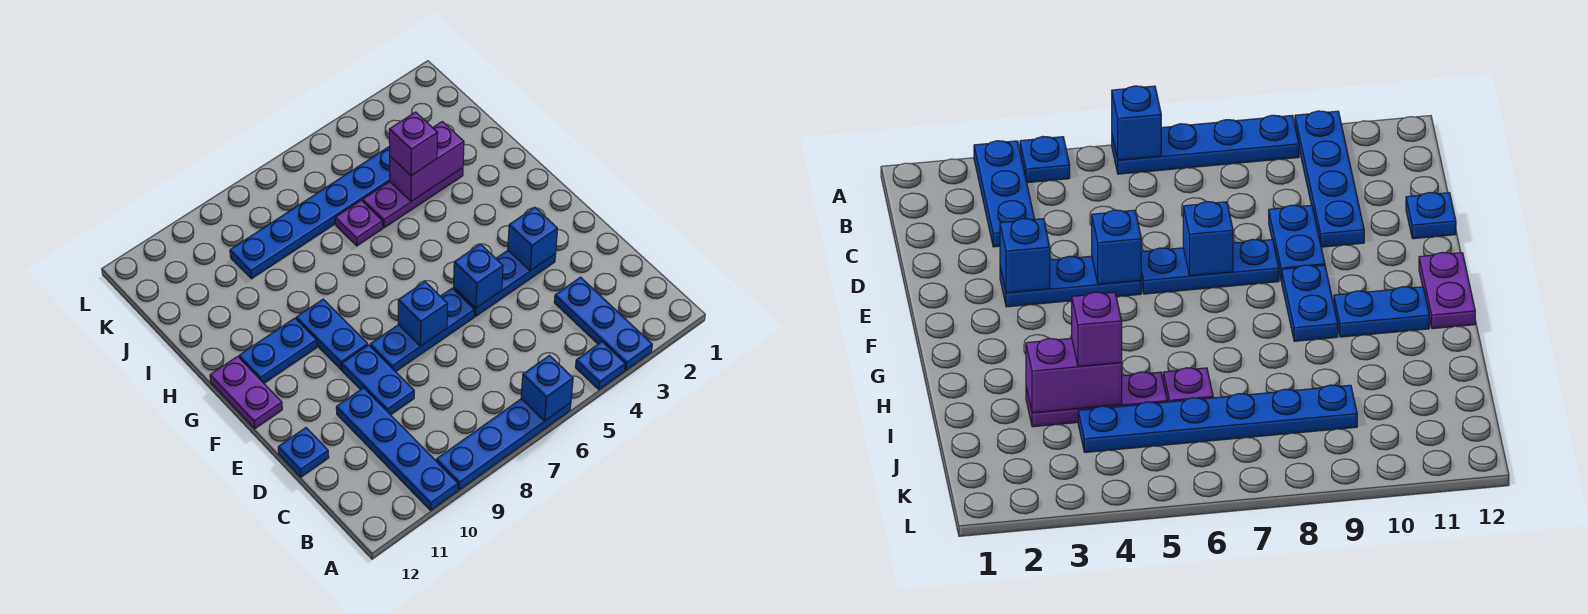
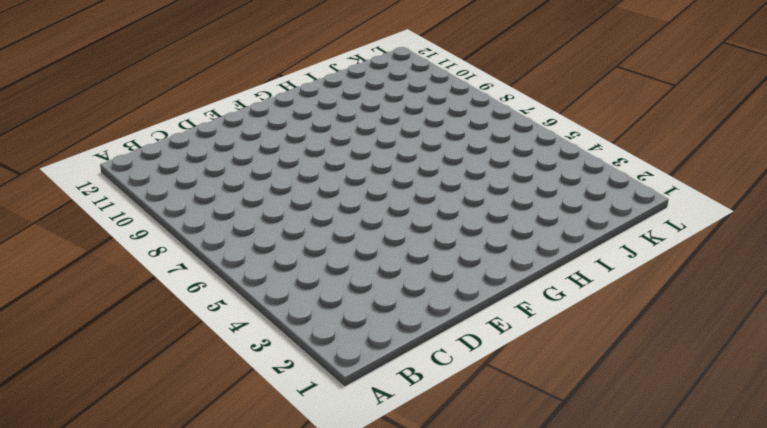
none -> blue 1x3 plate [554,277,652,370]
none -> blue 1x1 plate [576,342,625,390]
none -> blue 1x4 plate [436,399,571,490]

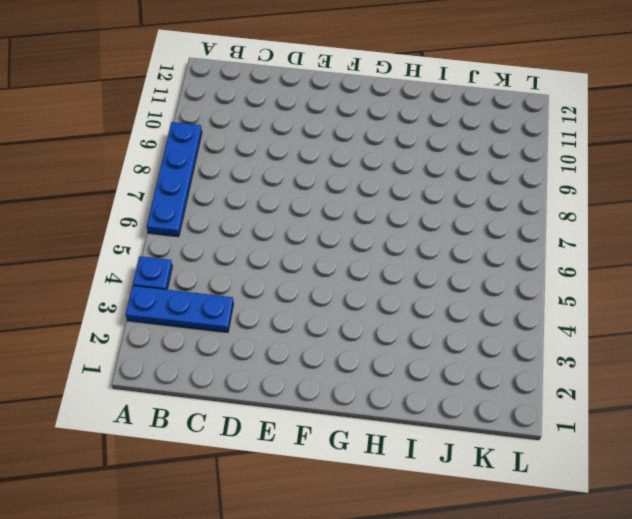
none -> blue 1x4 plate [336,388,458,510]
none -> blue 1x2 plate [342,345,414,415]
none -> blue 1x1 plate [278,428,329,477]

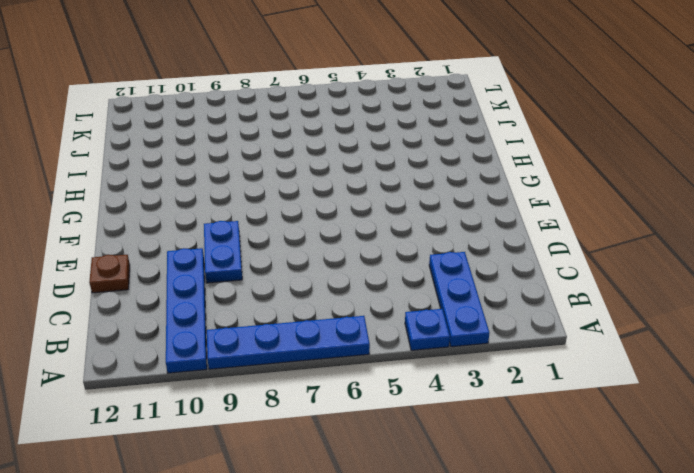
brown 1x1 plate [89,255,130,293] -> blue 1x1 plate [278,428,329,477]
none -> blue 1x3 plate [453,250,556,316]
none -> blue 1x3 plate [370,288,474,372]
none -> blue 1x2 plate [296,299,368,370]

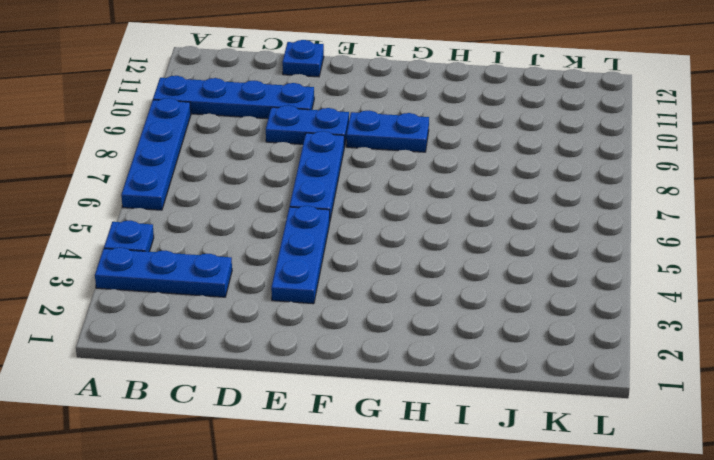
none -> purple 1x2 plate [210,356,282,428]
none -> blue 1x2 plate [239,318,317,383]
none -> purple 1x3 plate [363,168,463,228]

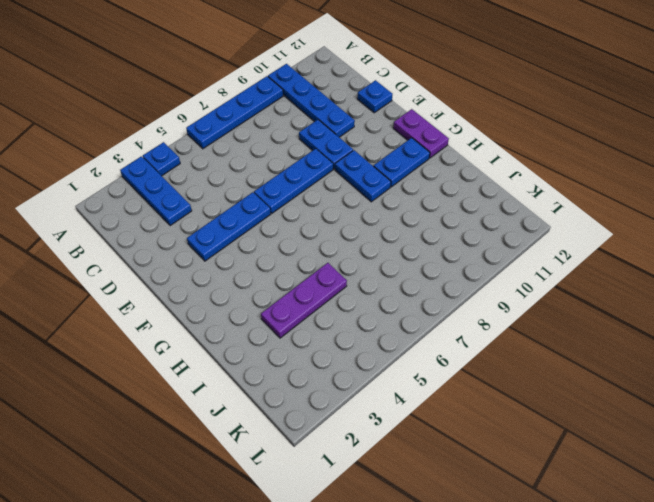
none -> purple 1x1 plate [335,200,383,246]
none -> blue 1x6 plate [230,146,390,279]
none -> blue 1x1 brick [521,356,573,421]

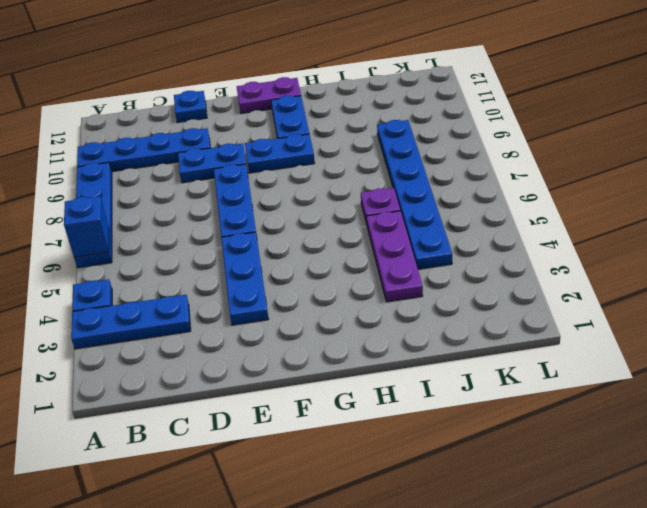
none -> blue 1x1 brick [508,207,558,271]
none -> blue 1x1 brick [454,244,503,308]
none -> blue 1x1 brick [398,282,448,346]

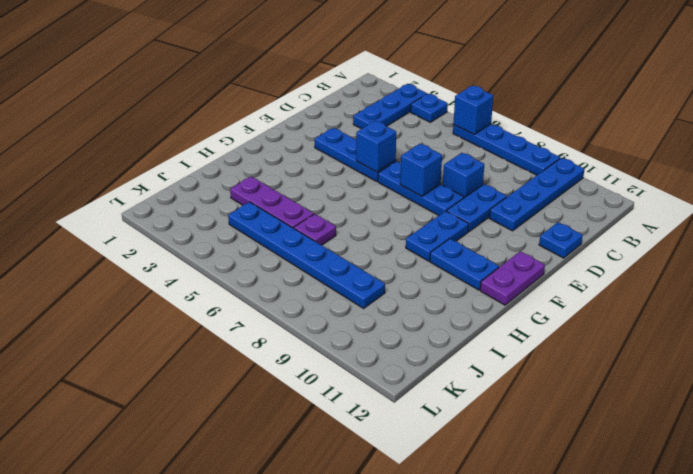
blue 1x1 brick [443,153,484,198] -> blue 1x1 brick moved to [508,207,558,271]
none -> purple 1x2 brick [390,122,464,202]
none -> purple 1x1 brick [389,112,437,176]

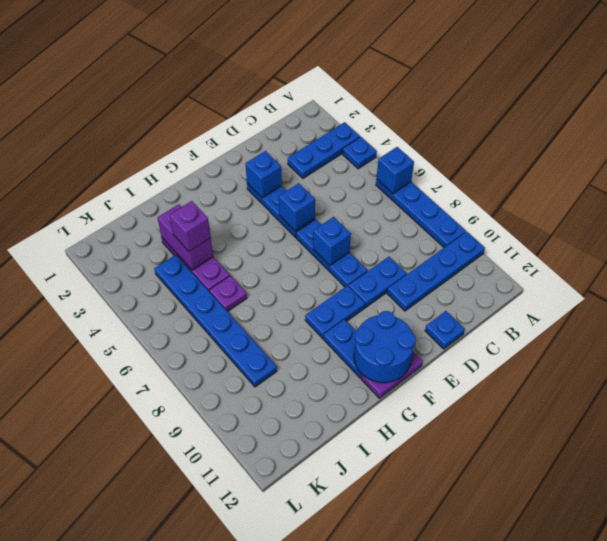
blue 2x2 round brick [354,311,416,383] -> none

